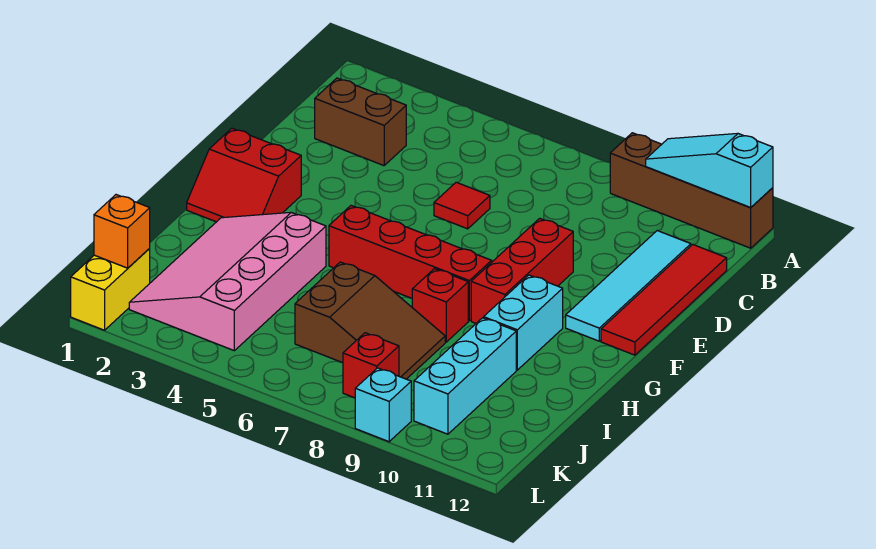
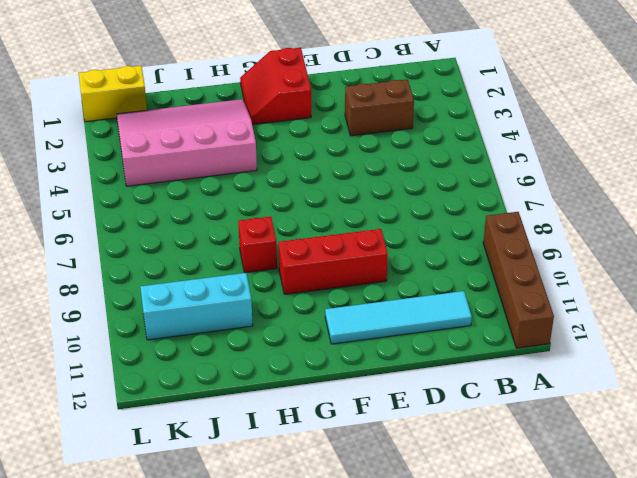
brown 1x2 brick [345,79,414,136] -> brown 1x2 brick turned to [315,78,406,166]
none -> red 1x4 tile [601,245,727,355]
none -> red 1x1 tile [434,182,490,229]
none -> red 1x4 brick [329,206,492,321]

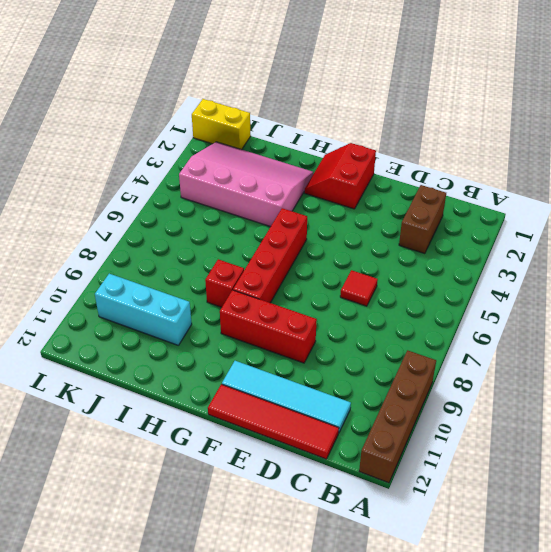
none -> cyan 1x2 brick [484,275,563,370]
none -> brown 2x3 slope [295,262,445,379]
none -> red 1x1 brick [343,333,399,398]

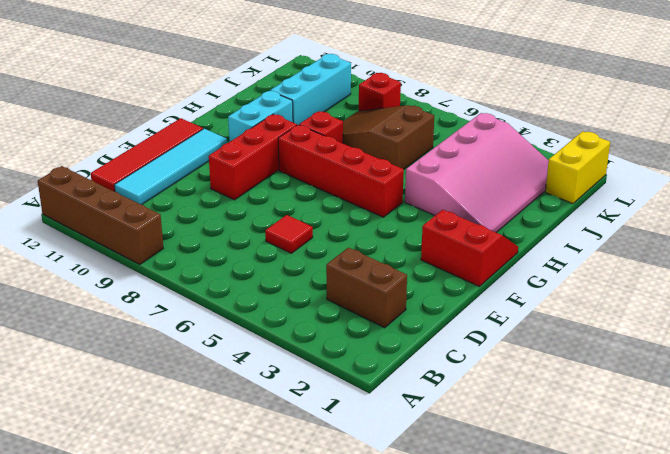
none -> cyan 1x1 brick [355,368,411,442]
none -> cyan 1x3 slope [646,133,773,207]
none -> orange 1x1 brick [94,195,150,268]

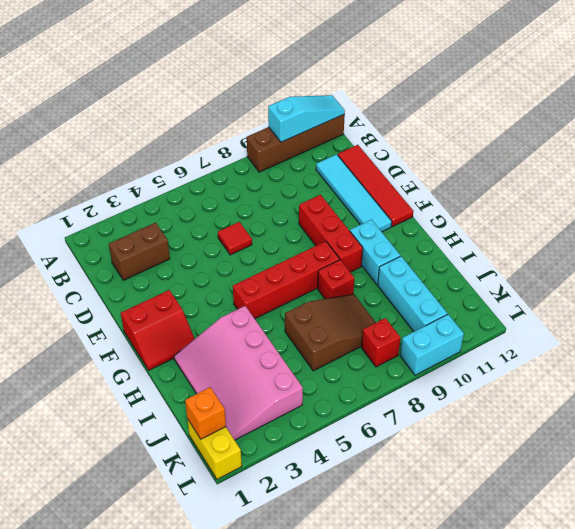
cyan 1x3 slope [268,95,345,142] -> cyan 1x3 slope turned to [646,133,773,207]
cyan 1x2 brick [400,314,464,375] -> cyan 1x1 brick [355,368,411,442]

